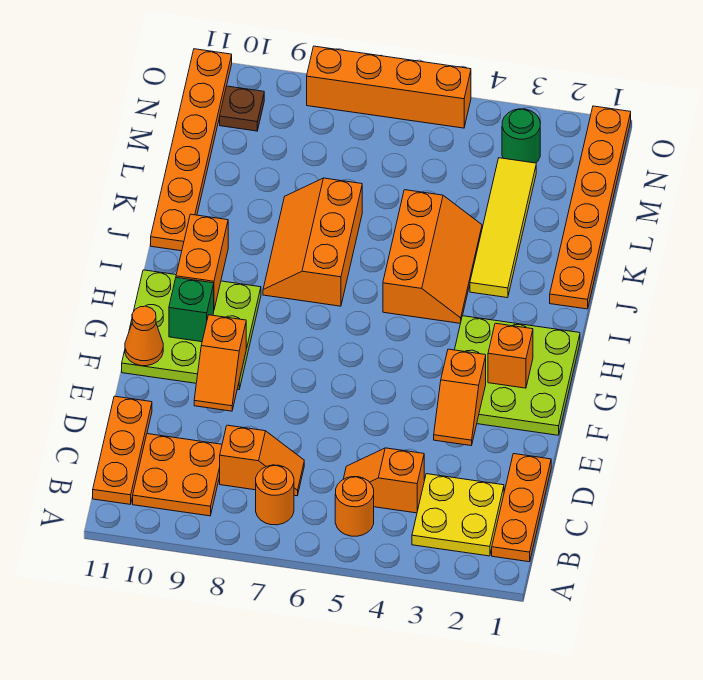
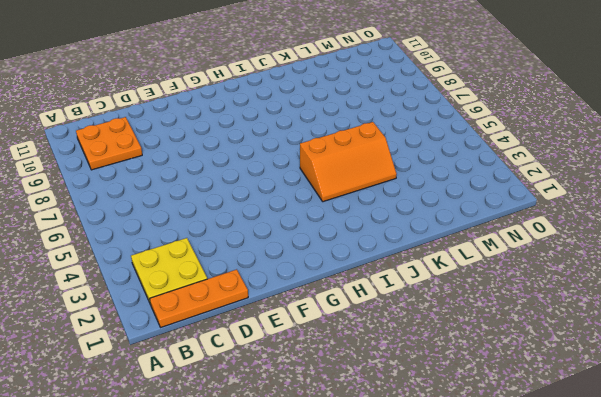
none -> orange 1x1 round brick [335,477,374,536]
none -> orange 1x1 round brick [256,465,294,525]
none -> orange 1x3 plate [93,396,152,504]

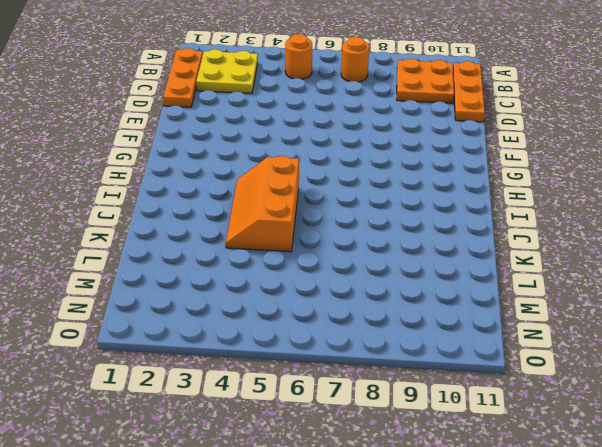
none -> orange 1x2 slope [344,448,424,513]
none -> orange 1x2 slope [220,425,304,496]
none -> lime 3x3 plate [455,316,580,435]

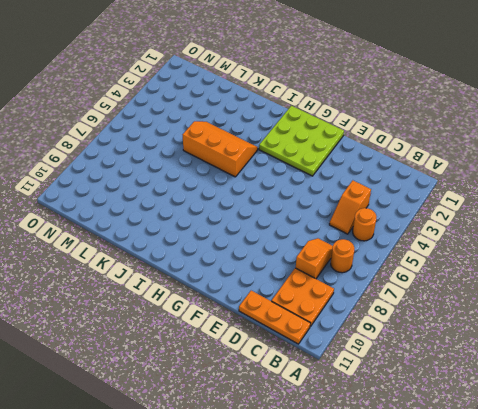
none -> orange 1x3 plate [492,454,551,562]
none -> yellow 2x2 plate [412,474,504,556]
none -> lime 3x3 plate [122,270,261,390]

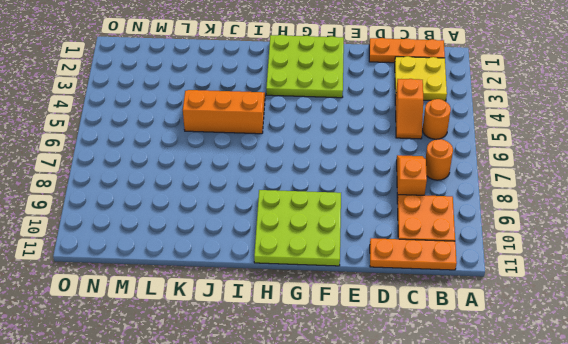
none -> orange 2x3 slope [263,178,362,306]
none -> orange 1x6 plate [550,106,631,309]
none -> yellow 1x4 tile [470,158,536,298]

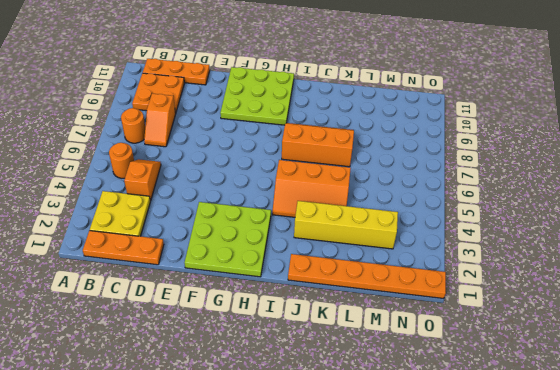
yellow 1x4 brick [294,201,398,249] -> yellow 1x4 tile [470,158,536,298]
none -> orange 1x6 plate [151,49,232,251]
none -> green 1x1 round brick [502,109,540,163]
none -> brown 1x1 plate [220,86,264,131]

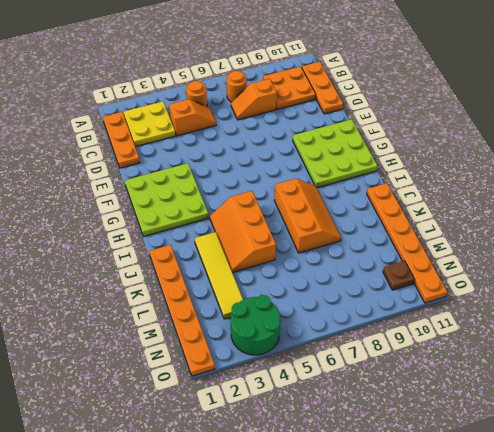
green 2x2 round brick [231,295,280,355] -> green 1x1 round brick [502,109,540,163]
none -> orange 1x4 brick [307,46,471,128]
none -> orange 1x2 slope [434,349,486,446]
none -> orange 1x2 slope [194,315,246,411]

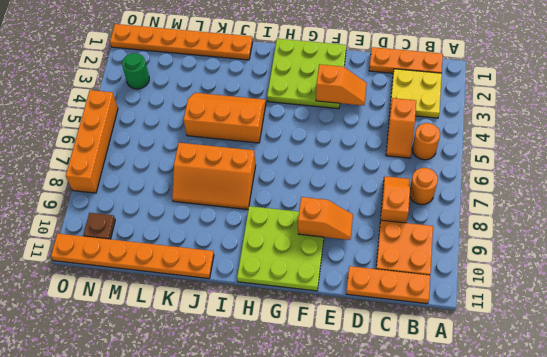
none -> yellow 1x4 tile [470,158,536,298]
none -> orange 1x1 cone [125,306,163,366]
none -> orange 1x1 brick [488,323,533,388]

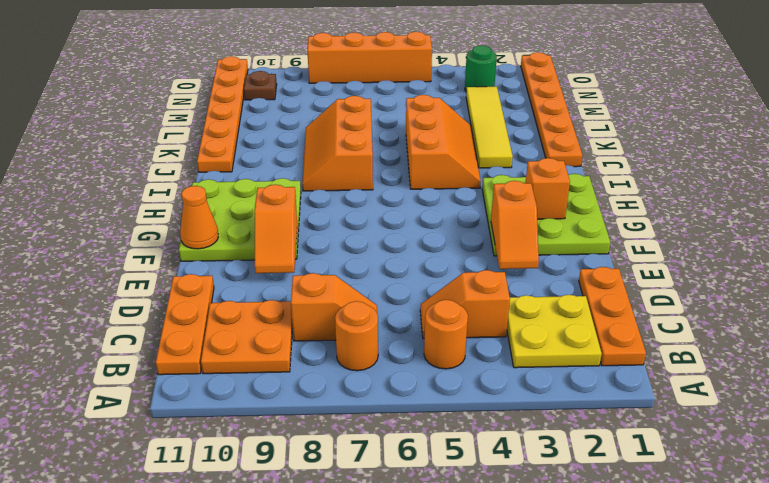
none -> green 1x1 brick [169,278,214,342]
none -> orange 1x2 brick [176,214,228,309]

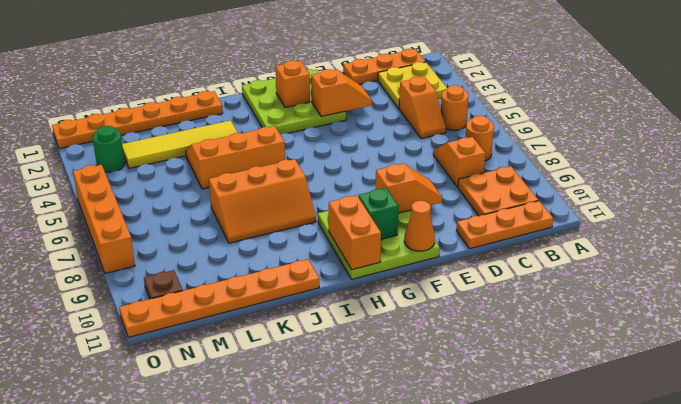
orange 1x2 brick [328,195,381,270] -> orange 1x2 brick turned to [176,214,228,309]

